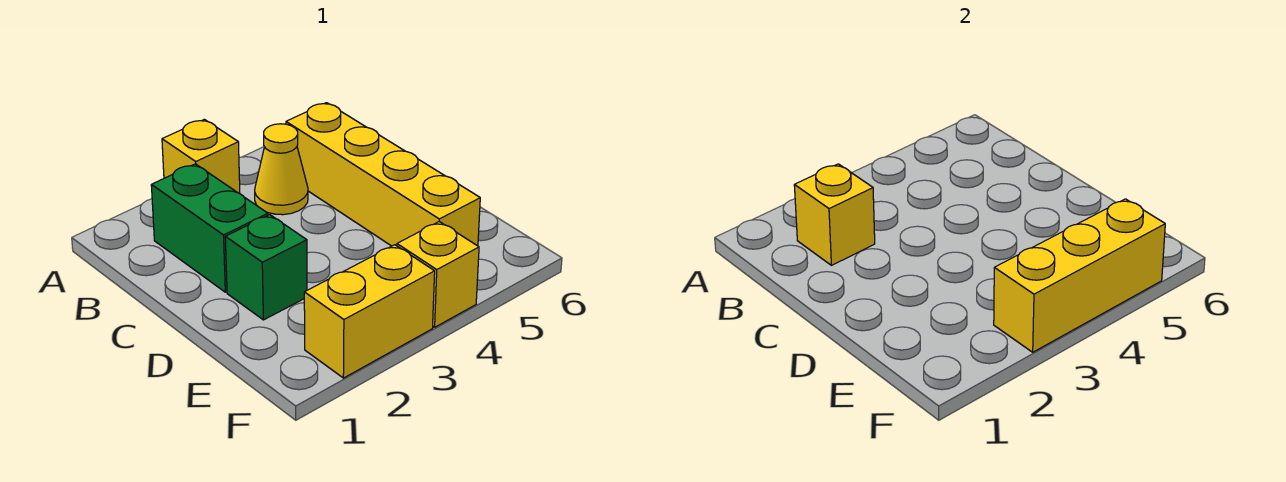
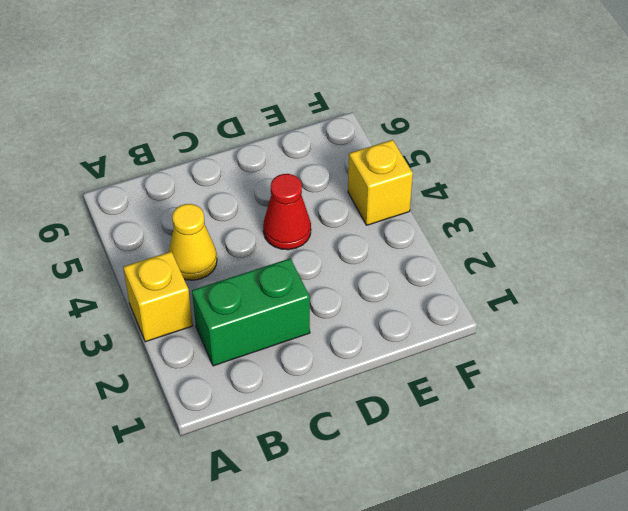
red 1x1 cone [263,174,311,250] -> none
none -> yellow 1x4 brick [286,103,480,246]
none -> green 1x1 brick [225,215,307,320]

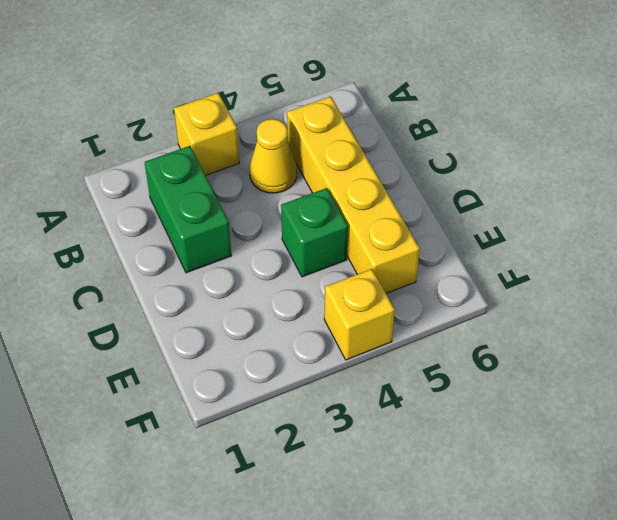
green 1x1 brick [281,188,348,277] -> green 1x1 brick moved to [225,215,307,320]
none -> yellow 1x2 brick [304,245,435,378]
none -> yellow 1x1 brick [794,164,875,265]

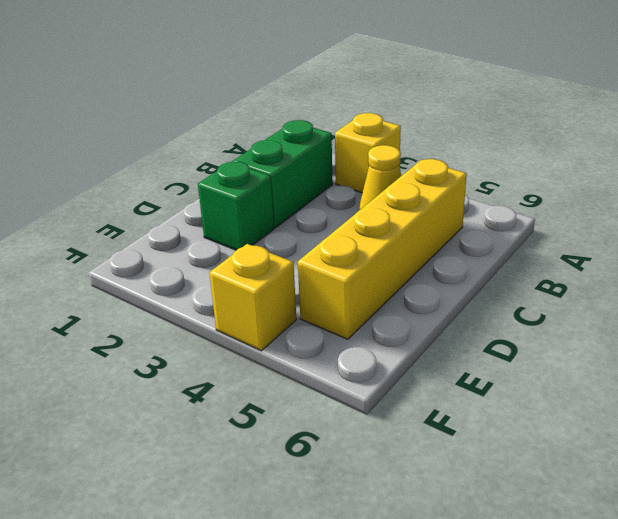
none -> yellow 1x2 brick [304,245,435,378]
none -> yellow 1x1 brick [794,164,875,265]

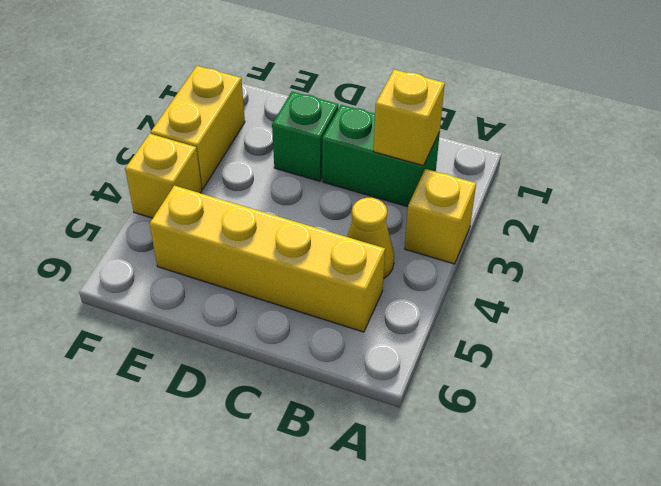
none -> yellow 1x3 brick [994,199,1165,352]

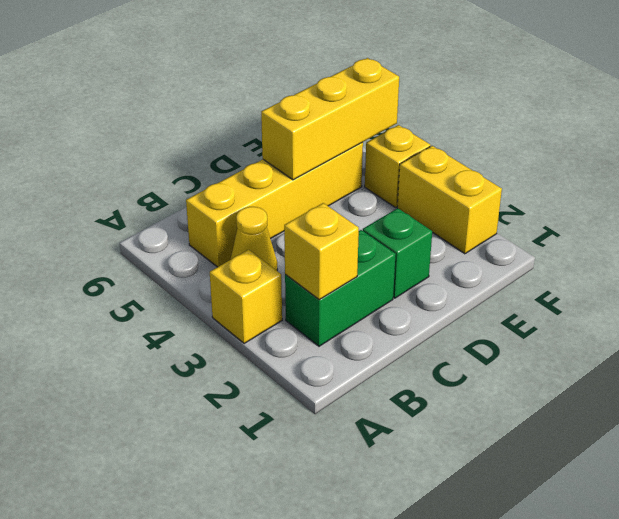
yellow 1x3 brick [261,58,399,180] -> yellow 1x3 brick turned to [994,199,1165,352]

